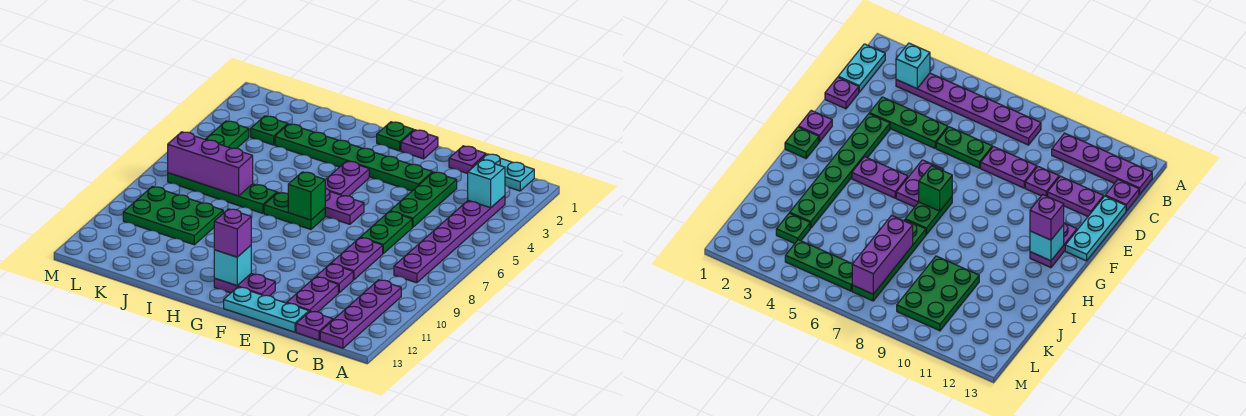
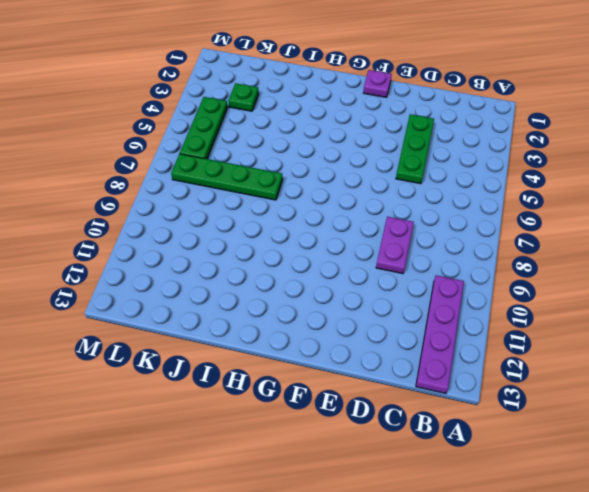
none -> cyan 1x2 plate [473,154,534,191]
none -> purple 1x6 plate [394,196,505,283]
none -> purple 1x1 plate [296,311,333,340]

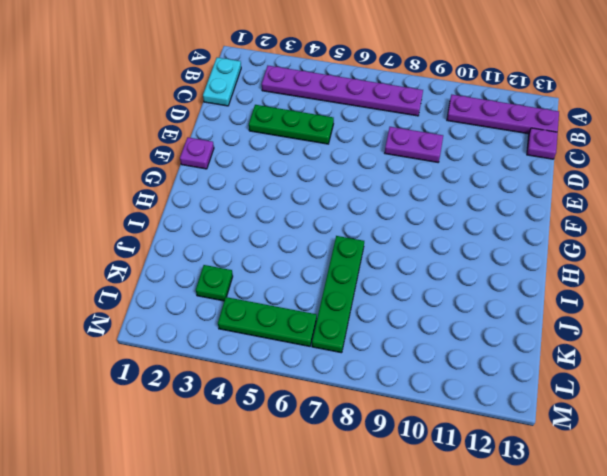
none -> purple 1x1 plate [449,146,486,174]
none -> green 1x2 plate [361,211,412,253]
none -> purple 1x1 plate [316,264,353,293]

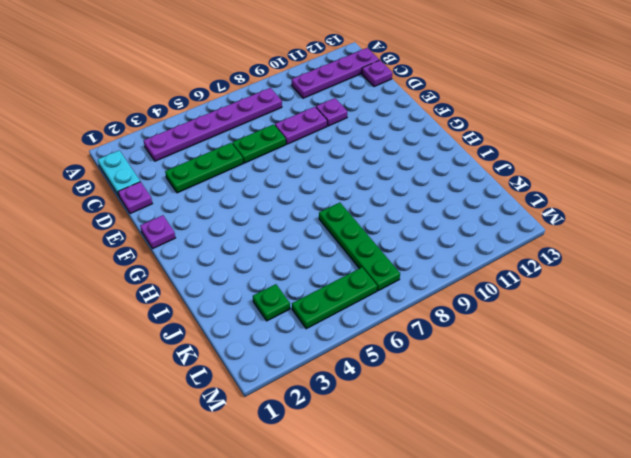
none -> purple 1x2 plate [287,277,338,312]
none -> cyan 1x3 plate [224,287,309,332]
none -> green 1x6 plate [275,124,432,191]

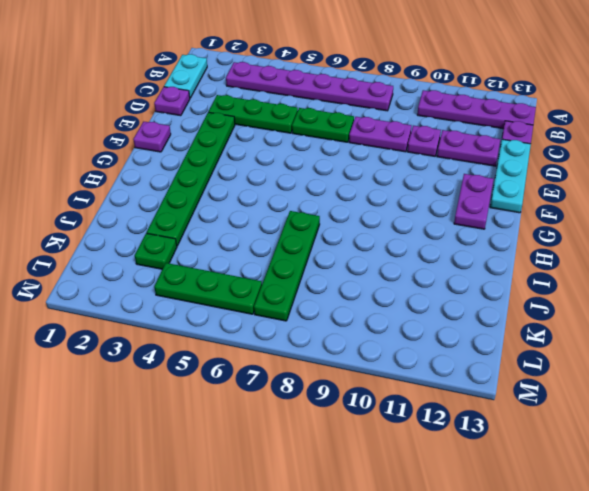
none -> purple 1x2 plate [325,188,364,224]
none -> green 1x1 plate [377,122,414,151]
none -> purple 1x2 plate [325,161,369,196]

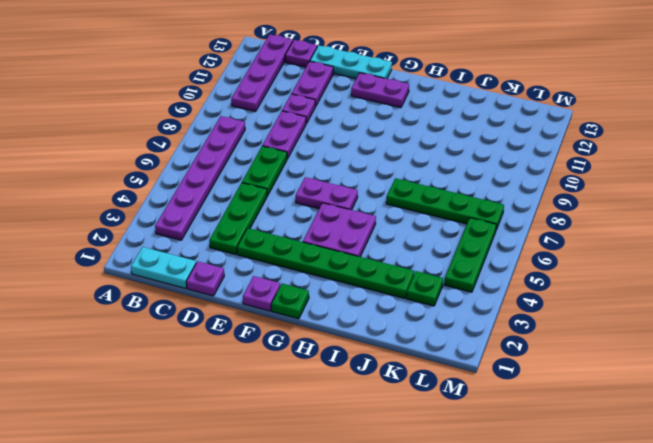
purple 2x2 plate [303,203,376,257] -> purple 1x2 plate [325,161,369,196]
none -> green 1x2 plate [264,192,325,229]
none -> green 2x3 plate [123,187,223,245]
none -> cyan 1x1 brick [468,160,505,208]

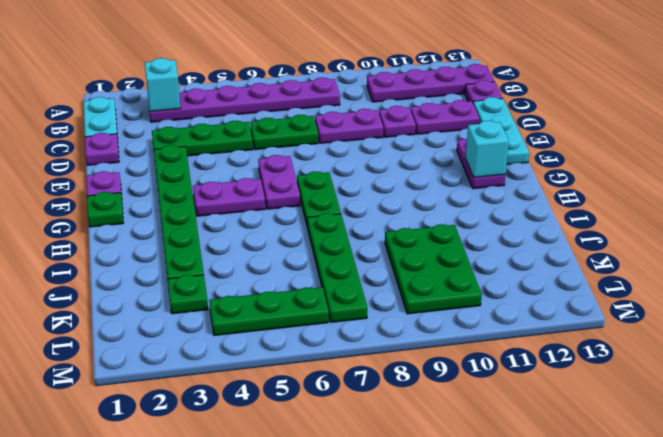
none -> green 1x1 brick [288,172,325,220]
none -> purple 1x3 brick [168,132,253,196]
none -> purple 1x1 brick [214,209,251,257]

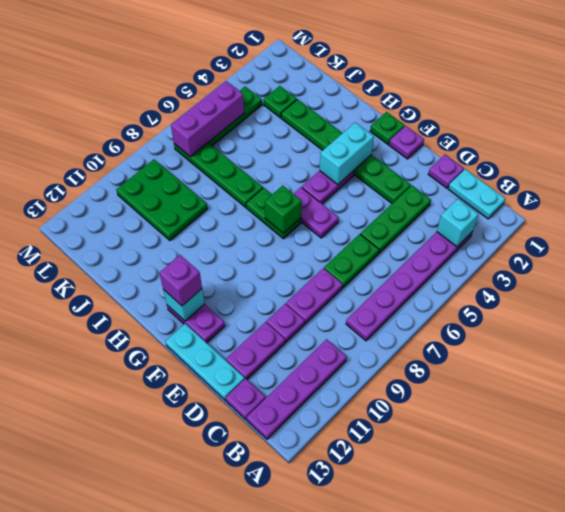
cyan 1x2 brick [320,122,374,185] -> none
purple 1x3 brick [171,81,244,157] -> purple 1x3 brick turned to [168,132,253,196]

